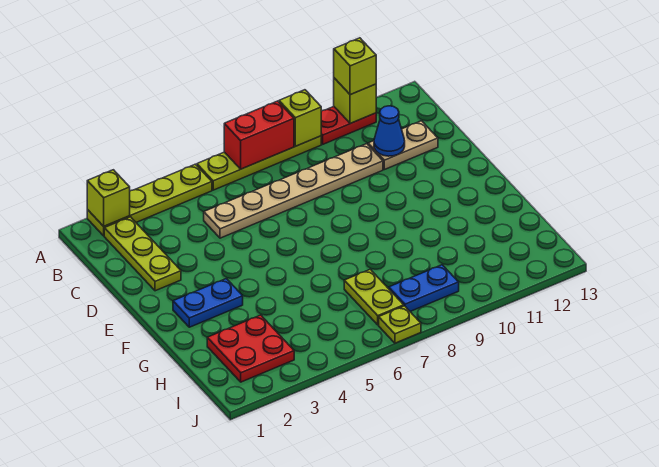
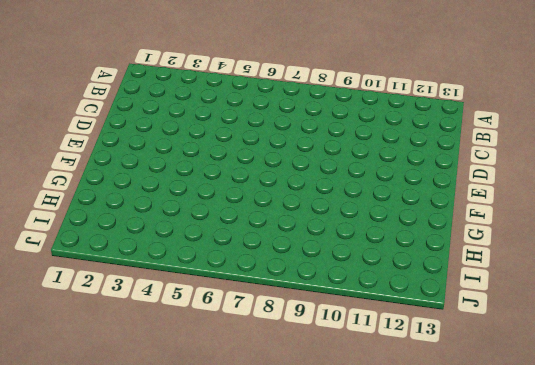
none -> lime 1x4 plate [87,164,212,236]
none -> lime 1x4 plate [197,136,321,190]
none -> red 1x2 plate [321,107,376,144]

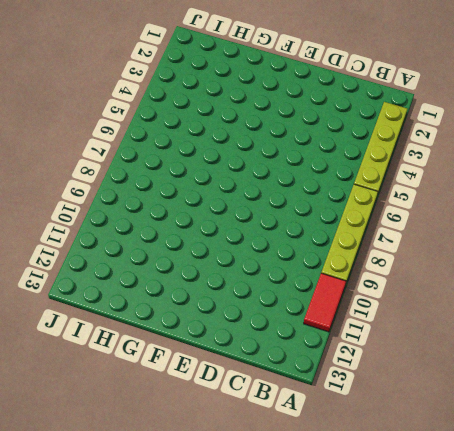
red 1x2 tile [304,273,346,332] -> red 1x2 plate [321,107,376,144]
none -> lime 1x3 plate [104,217,181,291]
none -> tan 1x6 plate [204,144,383,238]
none -> tan 1x2 plate [368,121,438,170]

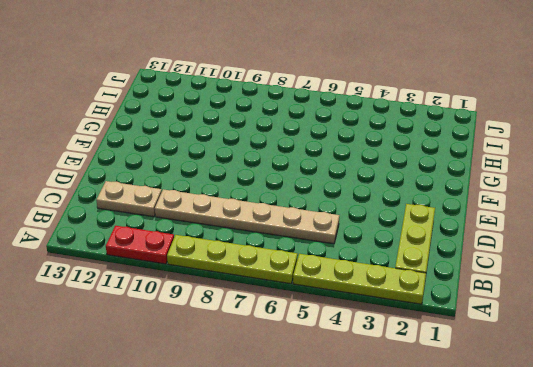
none -> blue 1x2 plate [173,279,243,327]
none -> red 2x2 plate [207,315,294,382]
none -> lime 1x2 plate [344,269,404,325]

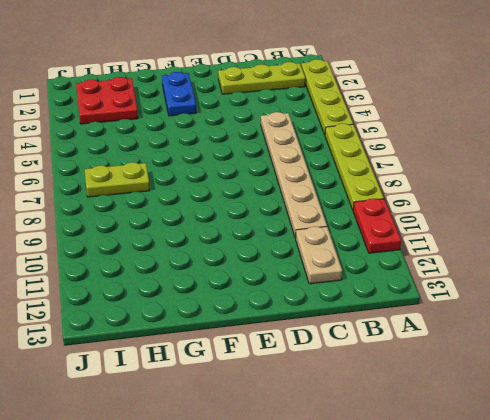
none -> blue 1x2 plate [389,265,459,311]
none -> lime 1x1 plate [379,306,421,343]
none -> lime 1x1 brick [87,170,130,226]

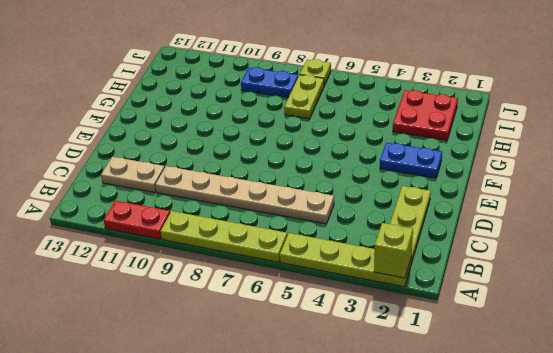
none -> red 1x2 brick [224,101,294,169]
none -> lime 1x1 brick [279,90,321,146]
none -> lime 1x1 brick [334,78,376,124]

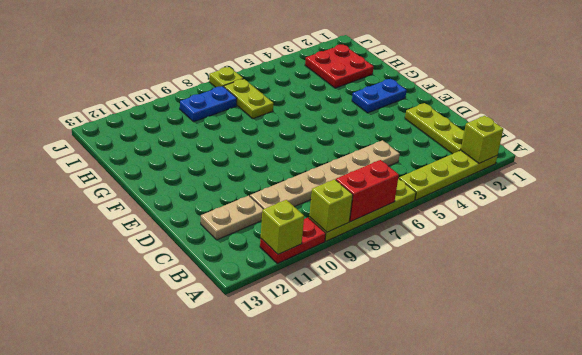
none -> blue 1x1 cone [374,106,405,156]
none -> lime 1x1 brick [334,38,376,95]

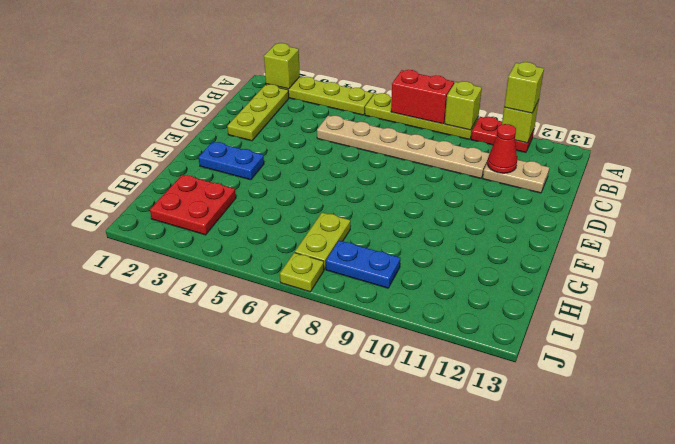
red 1x1 cone [487,124,517,173] -> blue 1x1 cone [374,106,405,156]

